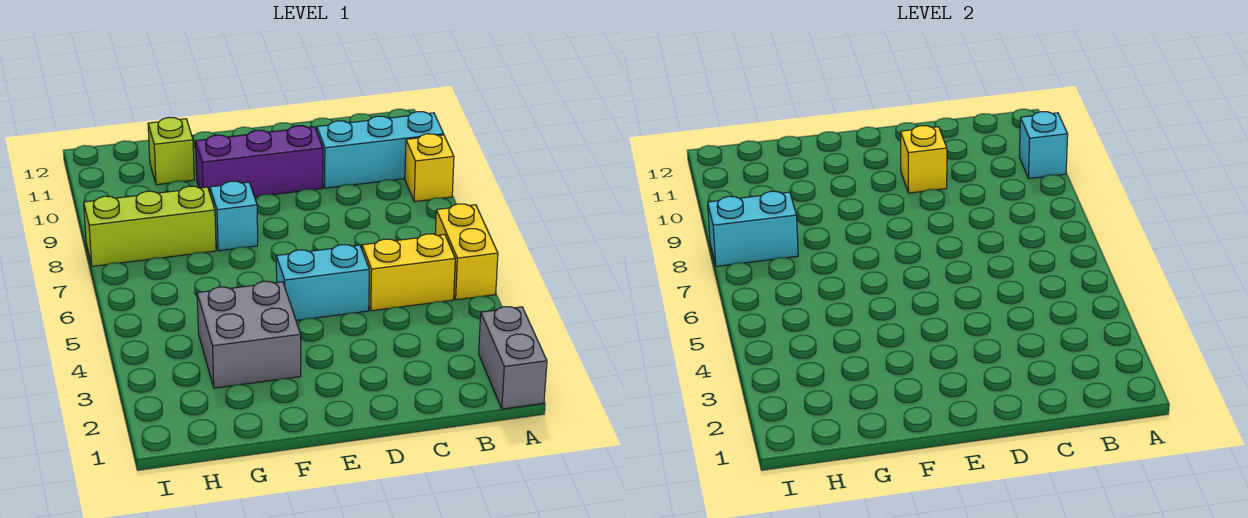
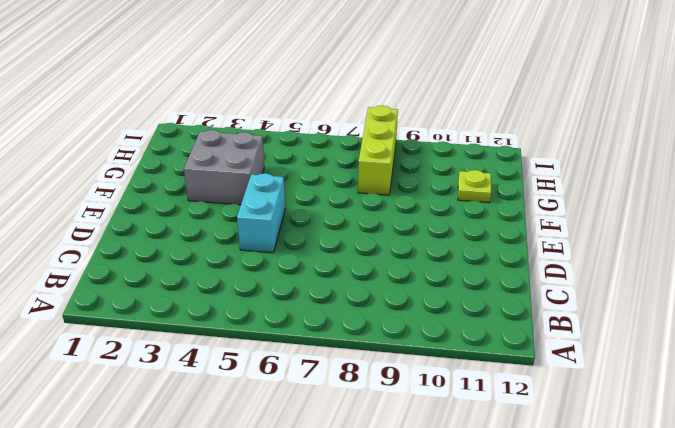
lime 1x1 plate [458,170,491,203] -> lime 1x1 brick [148,117,194,185]
none -> grey 1x2 brick [479,307,547,409]
none -> yellow 1x2 brick [435,204,498,300]
none -> yellow 1x1 brick [405,134,454,202]

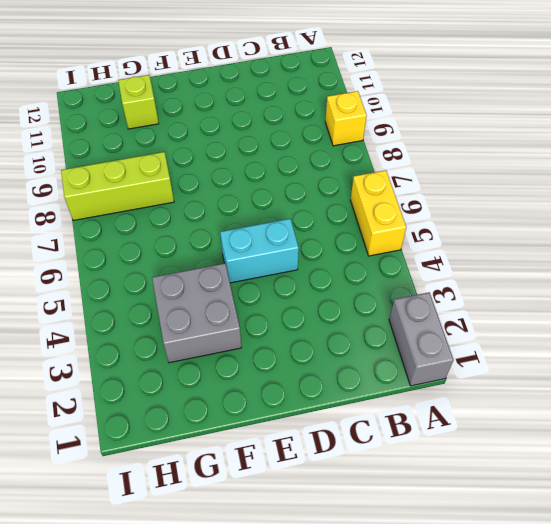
none -> cyan 1x3 brick [317,112,444,188]
none -> yellow 1x2 brick [362,234,455,311]
none -> purple 1x3 brick [195,126,323,197]

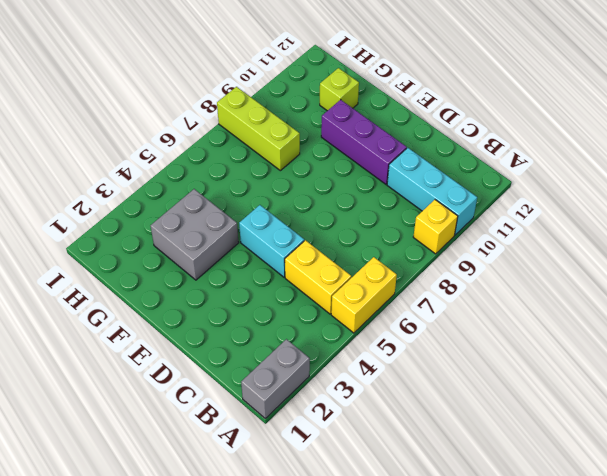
none -> cyan 1x1 brick [210,181,258,251]
none -> cyan 1x1 brick [1019,112,1068,179]
none -> yellow 1x1 brick [900,126,947,193]

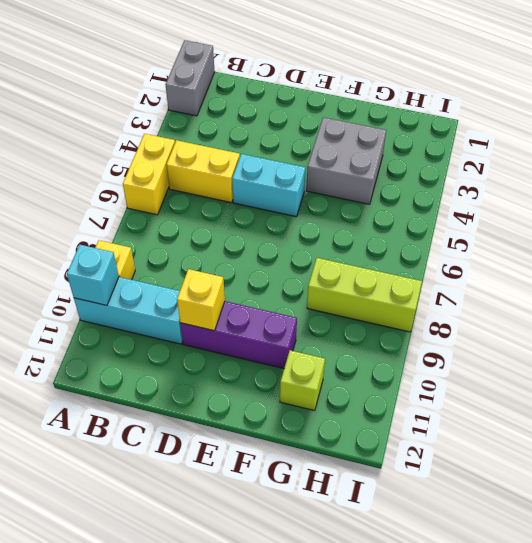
none -> cyan 1x1 brick [210,181,258,251]
none -> cyan 1x2 brick [708,191,798,266]

